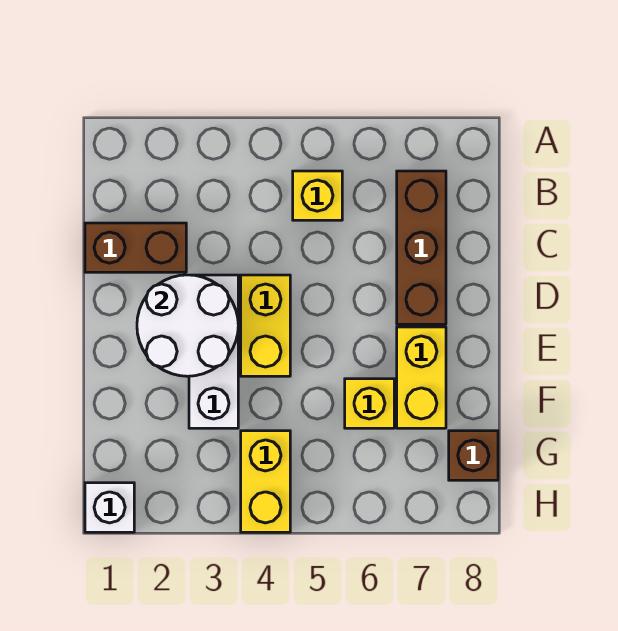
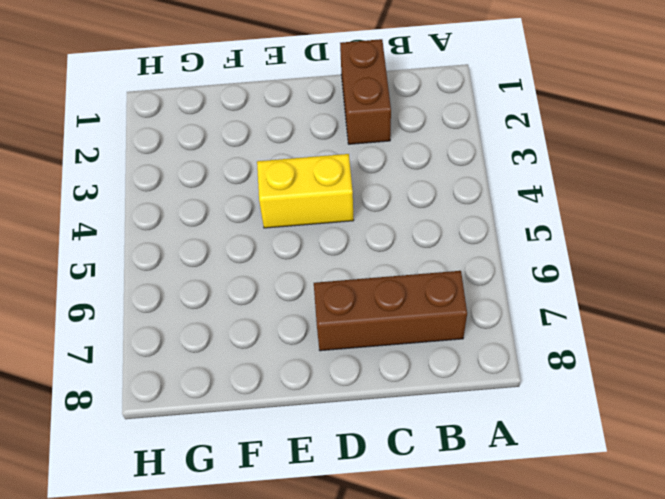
none -> yellow 1x1 brick [293,171,342,220]
none -> white 1x3 brick [189,275,238,428]

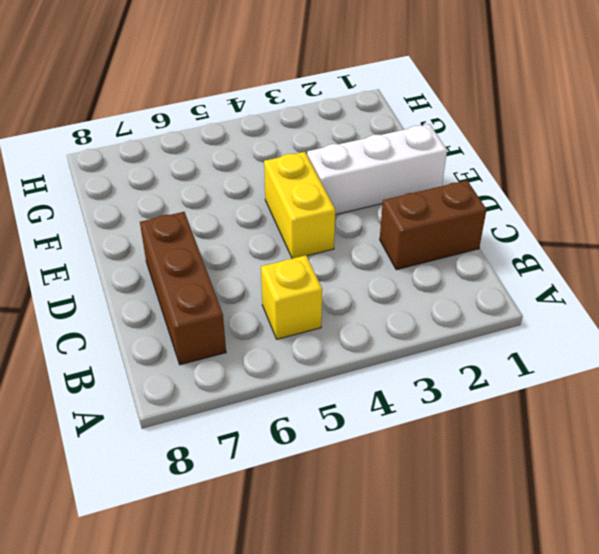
white 1x3 brick [307,124,447,215] -> white 1x3 brick turned to [189,275,238,428]
none -> yellow 1x2 brick [397,327,446,428]
none -> yellow 1x1 brick [345,379,394,428]

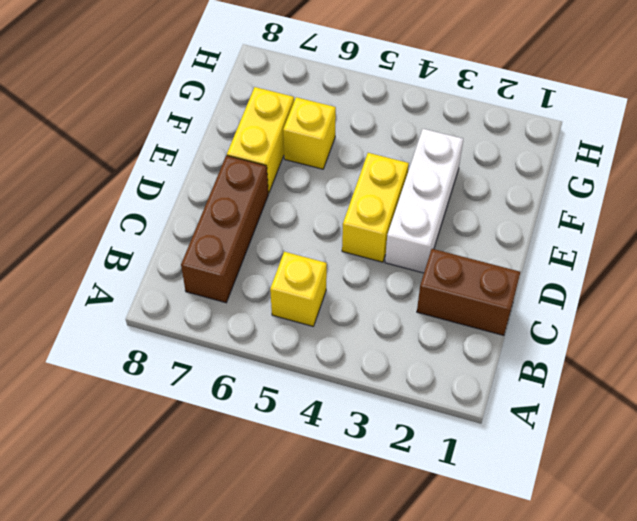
none -> yellow 1x2 brick [241,431,290,532]
none -> brown 1x1 brick [449,431,498,480]

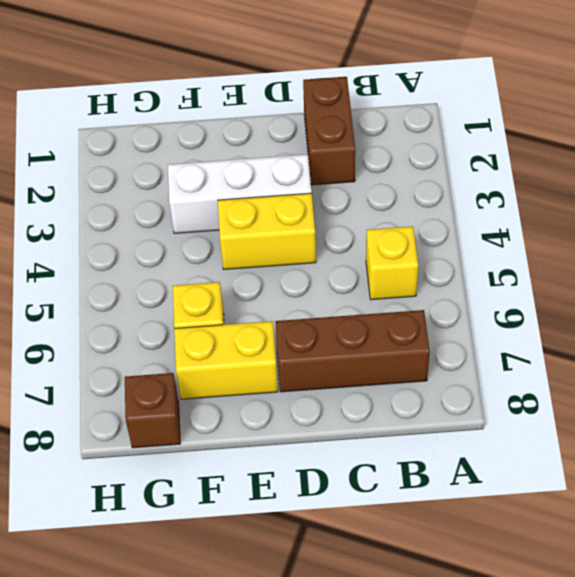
none -> yellow 1x2 brick [241,431,290,532]
none -> white 1x1 brick [85,483,134,532]

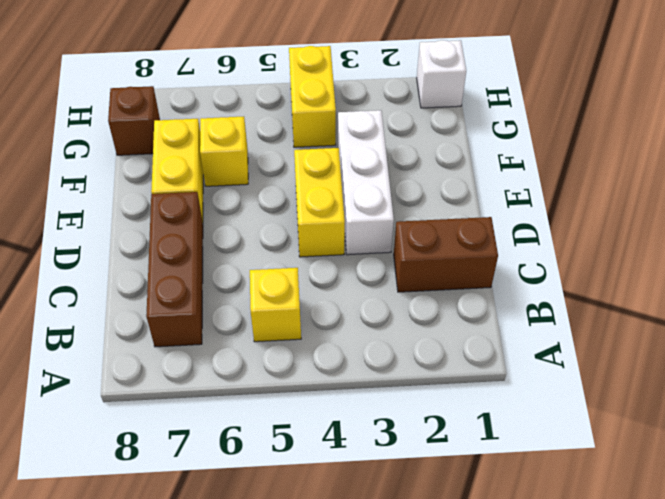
none -> white 2x2 round brick [137,275,238,376]

